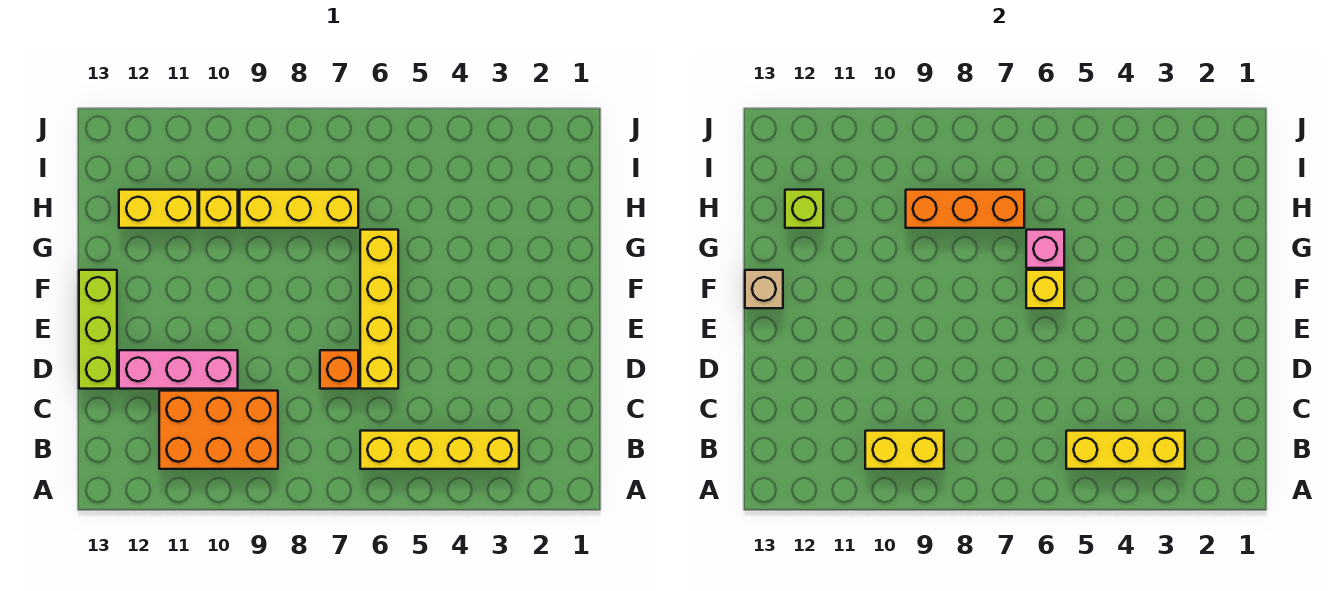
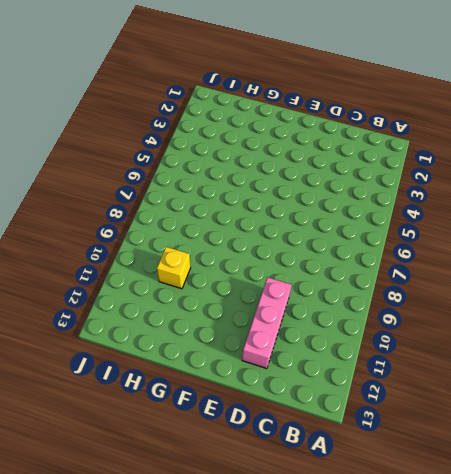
none -> yellow 1x4 brick [360,431,519,469]
none -> orange 2x3 brick [159,391,278,469]
none -> yellow 1x4 brick [360,230,398,389]

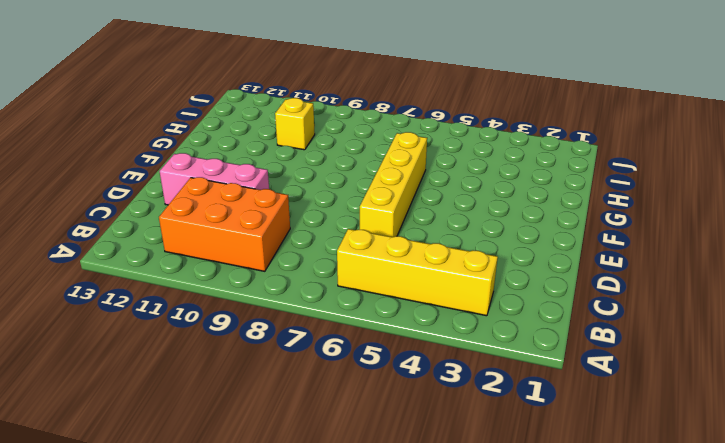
none -> orange 1x1 brick [320,350,358,389]
none -> lime 1x3 brick [79,270,117,389]
none -> yellow 1x3 brick [240,190,358,228]

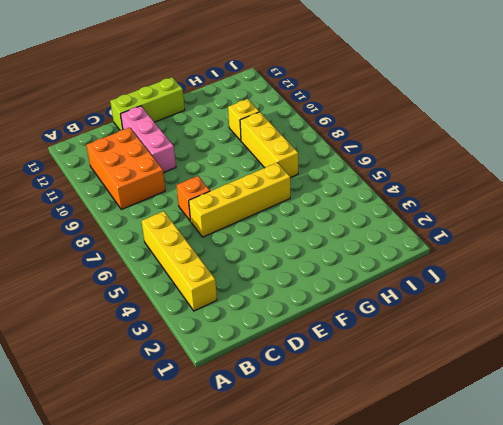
none -> yellow 1x2 brick [119,190,198,228]
none -> yellow 1x3 brick [1066,431,1185,469]
none -> yellow 1x2 brick [865,431,944,469]

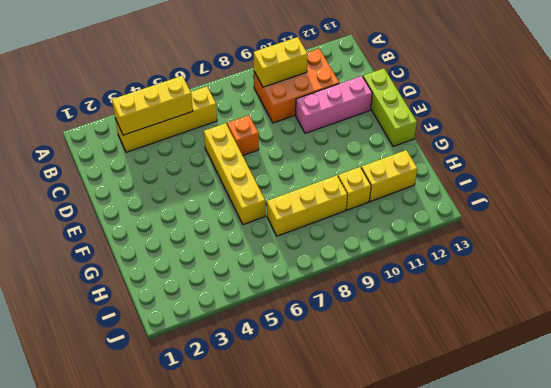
none -> yellow 1x1 brick [1026,270,1064,308]
none -> tan 1x1 brick [745,270,783,308]
none -> pink 1x1 brick [1026,230,1064,268]

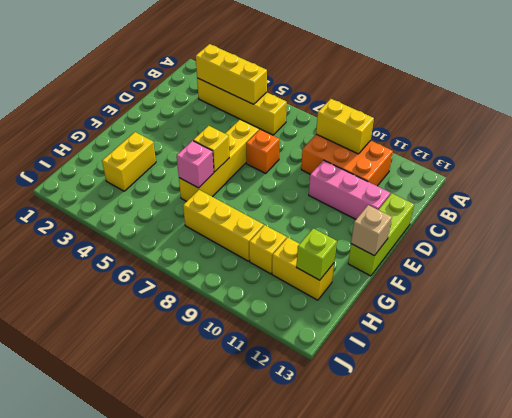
yellow 1x2 brick [102,132,156,191] -> none
none -> orange 1x3 brick [906,190,1024,228]

